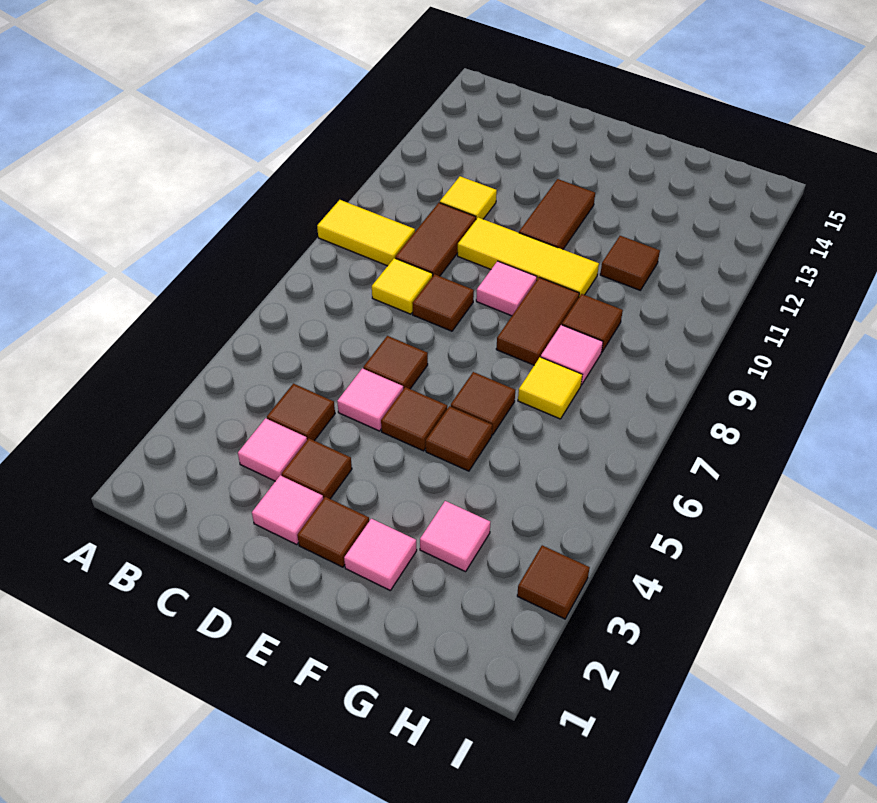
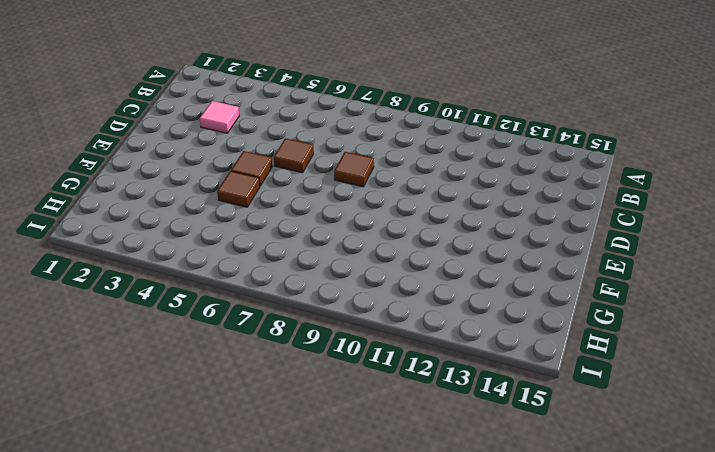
none -> yellow 1x2 tile [317,200,415,266]
none -> brown 1x1 tile [267,384,335,441]
none -> yellow 1x1 tile [372,258,433,314]

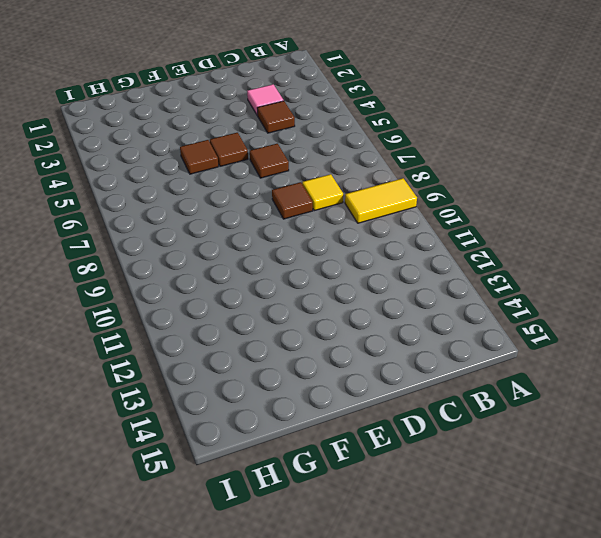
none -> brown 1x2 tile [395,203,476,276]
none -> yellow 1x1 tile [440,176,497,219]
none -> pink 1x1 tile [252,475,323,545]

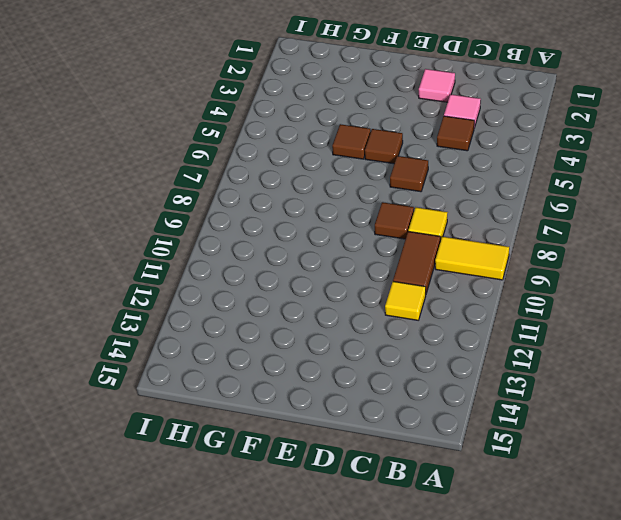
none -> brown 1x1 tile [282,438,352,499]
none -> pink 1x1 tile [337,368,403,431]
none -> yellow 1x3 tile [458,217,599,297]

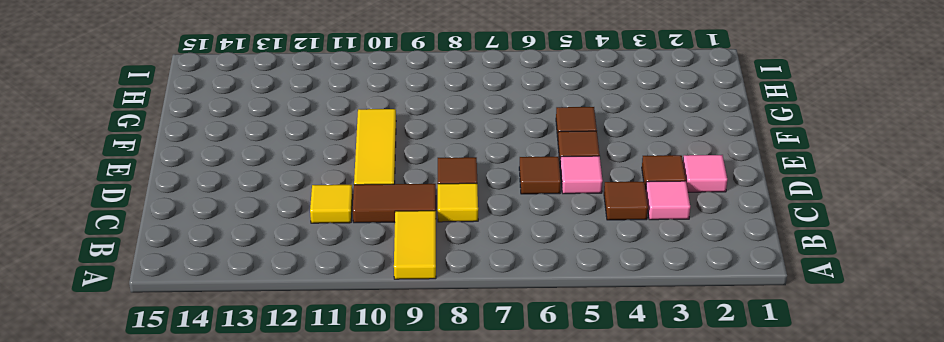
none -> brown 1x1 tile [297,497,369,567]
none -> pink 1x1 tile [476,261,537,316]
none -> brown 1x2 tile [519,179,595,249]

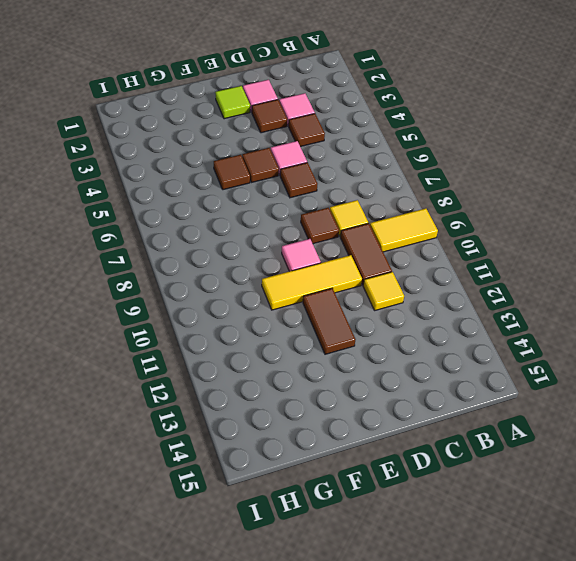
lime 1x1 tile [215,86,250,119] -> brown 1x1 tile [297,497,369,567]
none -> pink 1x1 tile [344,519,417,590]
none -> brown 1x1 tile [451,372,515,435]
none -> brown 1x2 tile [496,277,579,365]

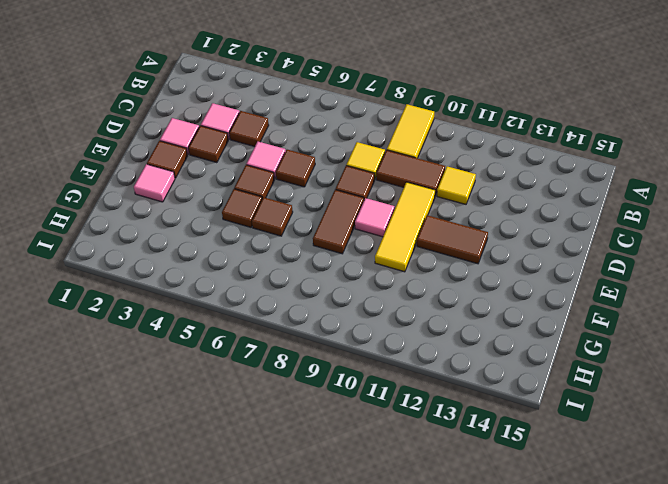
brown 1x2 tile [313,190,364,254] -> brown 1x2 tile turned to [496,277,579,365]
none -> pink 1x1 tile [420,501,490,572]
none -> yellow 1x1 tile [518,357,582,419]
none -> pink 1x1 tile [541,325,603,385]

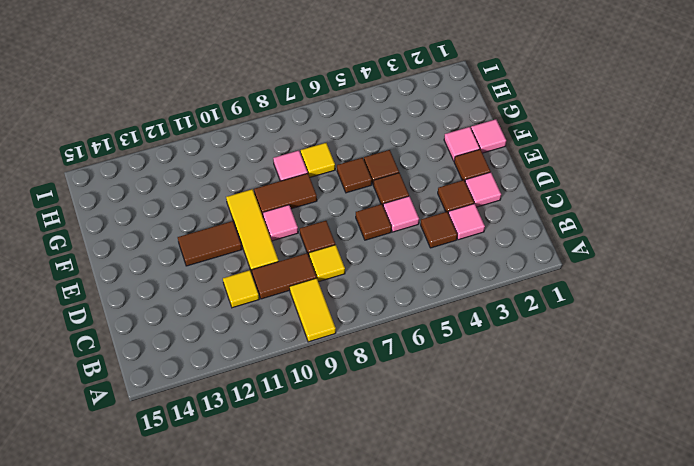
pink 1x1 tile [471,119,506,153] -> pink 1x1 tile moved to [420,501,490,572]
none -> brown 1x1 tile [562,294,623,352]
none -> brown 1x1 tile [600,236,660,290]
none -> brown 1x1 tile [517,545,590,619]

